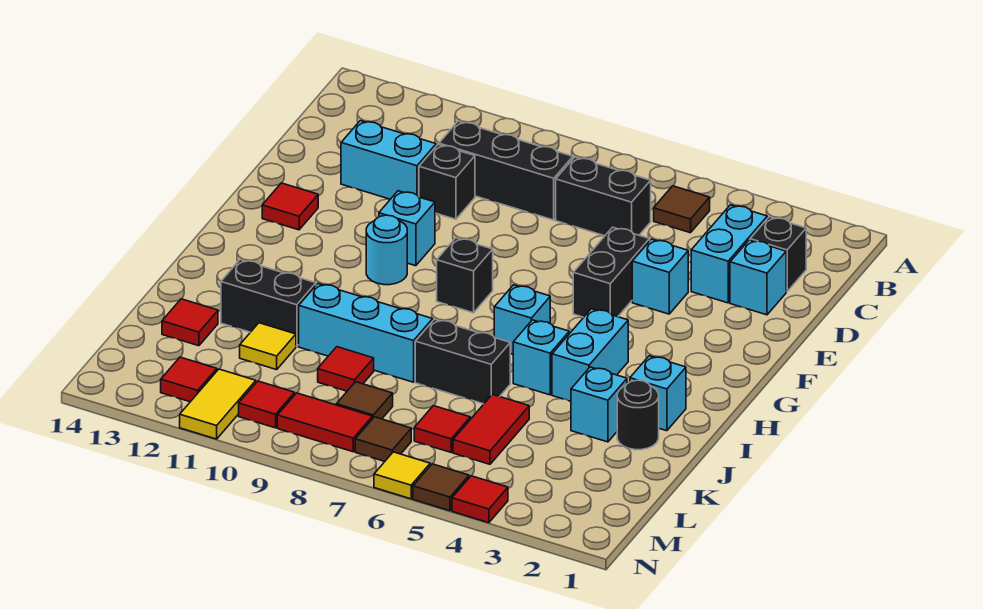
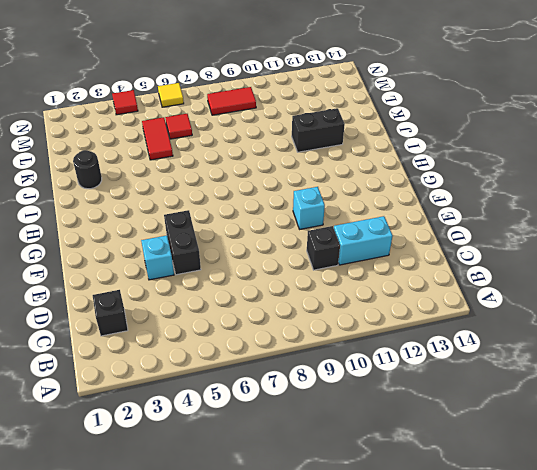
none -> brown 1x1 tile [654,186,710,233]
none -> cyan 1x2 brick [691,205,767,303]
none -> black 1x2 brick [556,157,651,236]
none -> black 1x3 brick [439,121,573,220]

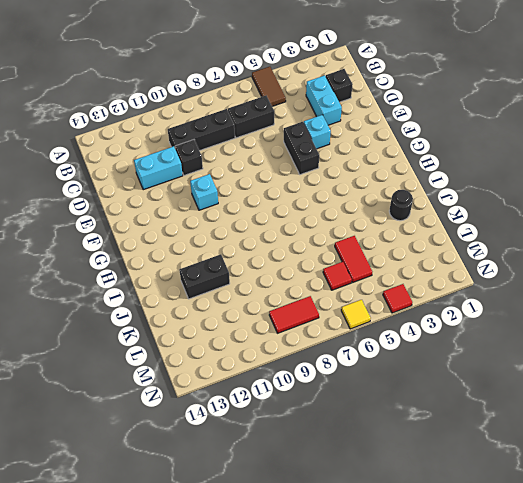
brown 1x2 tile [252,67,286,106] -> brown 1x1 tile [654,186,710,233]
none -> cyan 1x1 brick [730,240,786,315]
none -> red 1x1 tile [262,183,318,230]
none -> black 1x1 brick [437,238,493,313]
none -> cyan 1x1 round brick [366,215,407,285]

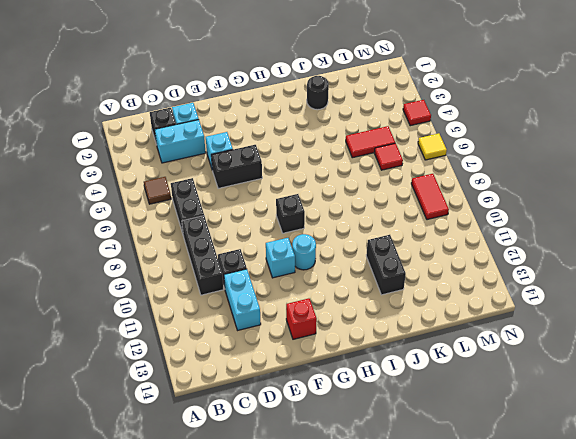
red 1x1 brick [286,298,317,339] -> red 1x1 tile [262,183,318,230]
none -> cyan 1x2 brick [552,309,628,401]
none -> cyan 1x1 brick [494,285,550,354]
none -> cyan 1x1 brick [630,356,686,431]
none -> cyan 1x1 brick [513,320,569,395]

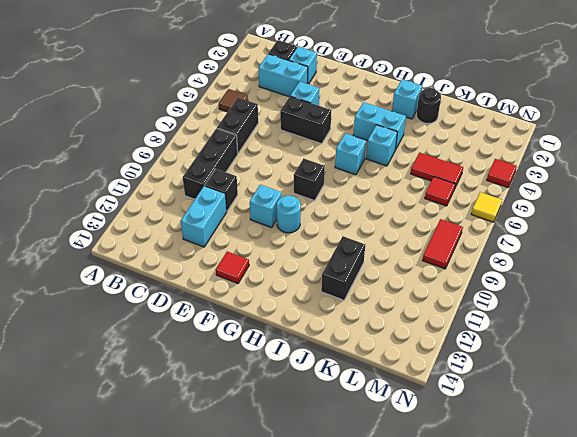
none -> cyan 1x1 brick [571,367,627,442]
none -> black 1x2 brick [415,319,510,404]
none -> cyan 1x3 brick [299,284,433,382]
none -> red 1x1 tile [318,347,374,391]

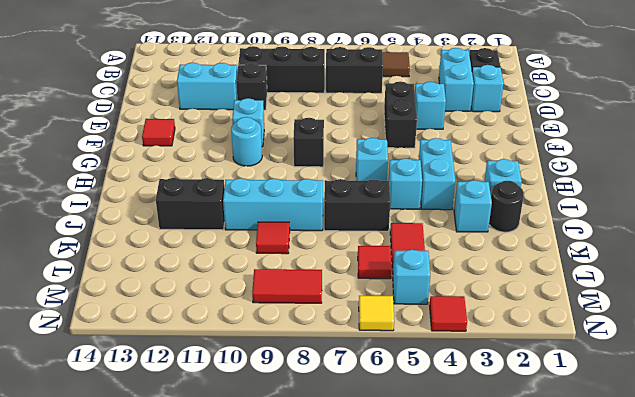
cyan 1x1 brick [393,250,430,304] -> none
none -> yellow 1x1 tile [240,323,296,370]
none -> red 1x1 tile [162,299,218,346]
none -> brown 1x1 tile [336,382,393,419]
none -> brown 1x1 tile [355,417,411,461]

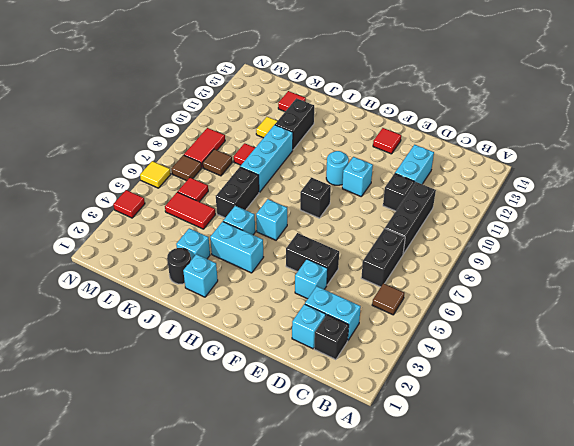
none -> red 1x1 tile [239,381,295,428]
none -> yellow 1x2 tile [180,369,256,439]
none -> red 1x1 tile [161,357,217,402]
none -> brown 1x1 tile [413,464,469,511]

